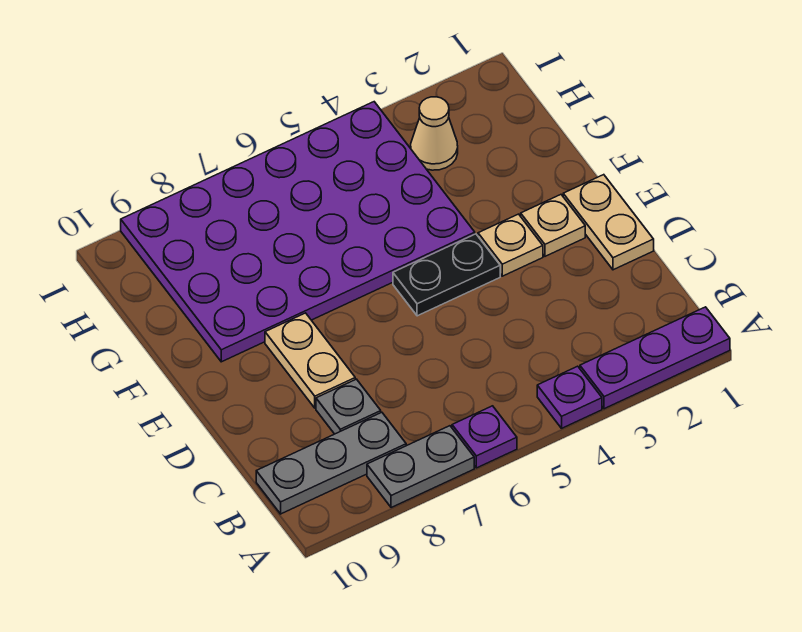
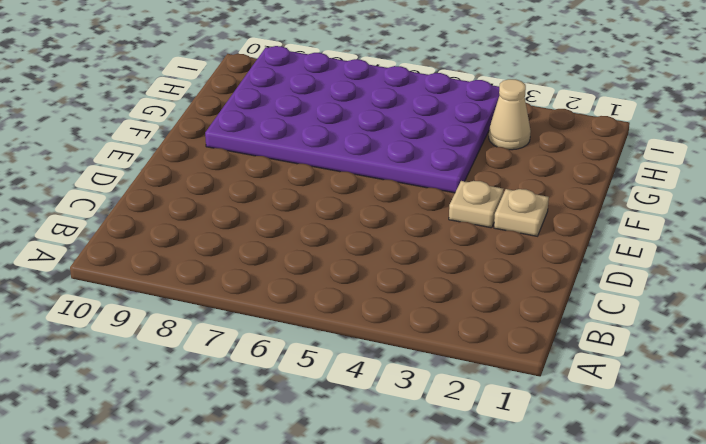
none -> purple 1x3 plate [580,307,730,409]
none -> purple 1x1 plate [537,366,602,428]
none -> purple 1x1 plate [452,406,517,468]

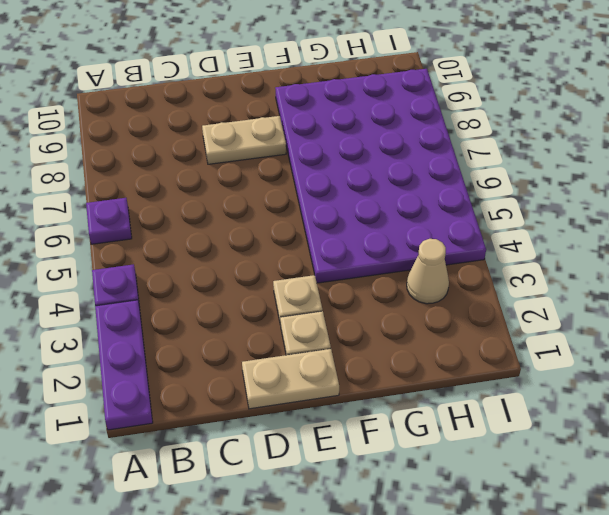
none -> grey 1x2 plate [367,426,474,508]
none -> grey 1x3 plate [256,412,406,514]
none -> grey 1x1 plate [316,379,381,434]

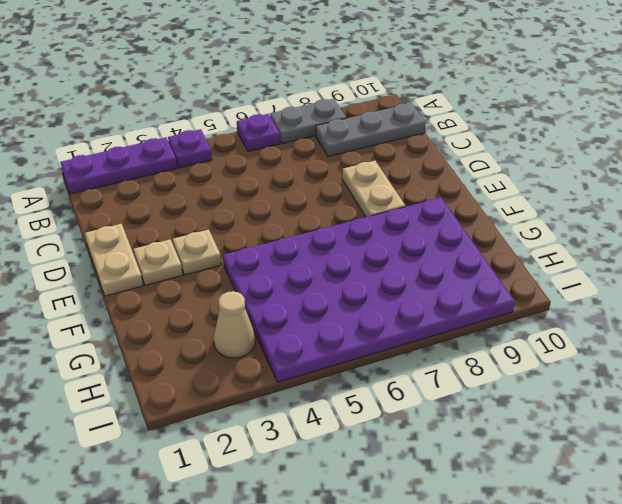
none -> grey 1x1 plate [316,379,381,434]
none -> black 1x2 plate [393,234,500,316]

